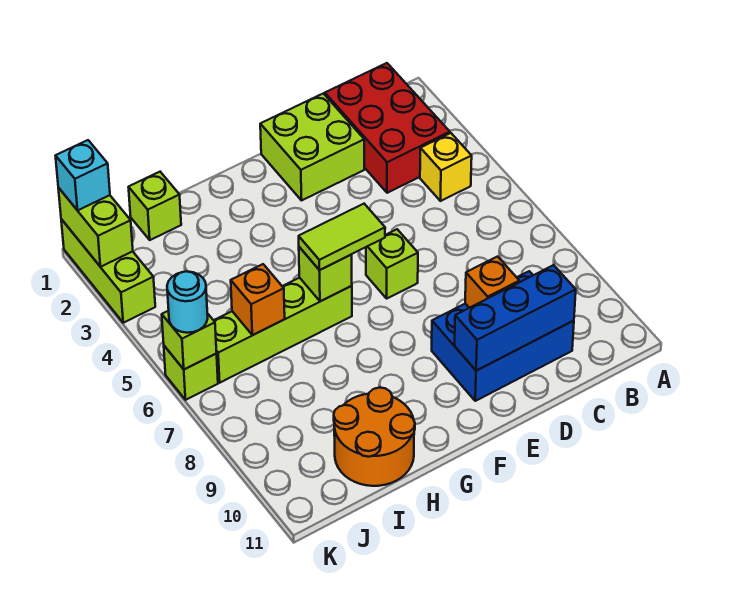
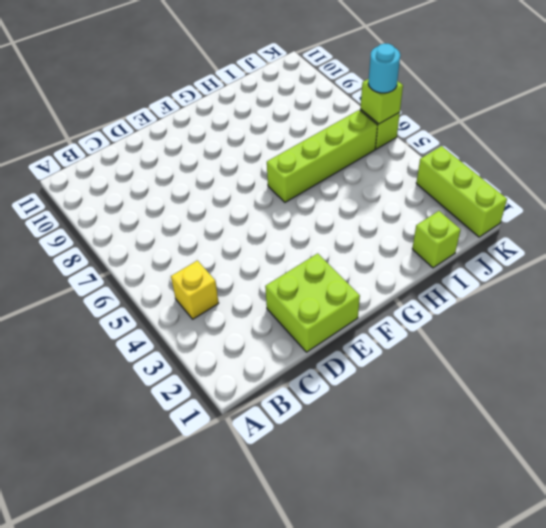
none -> red 2x3 brick [325,63,450,193]
none -> blue 2x3 brick [432,271,574,401]
none -> lime 1x1 brick [366,229,418,298]

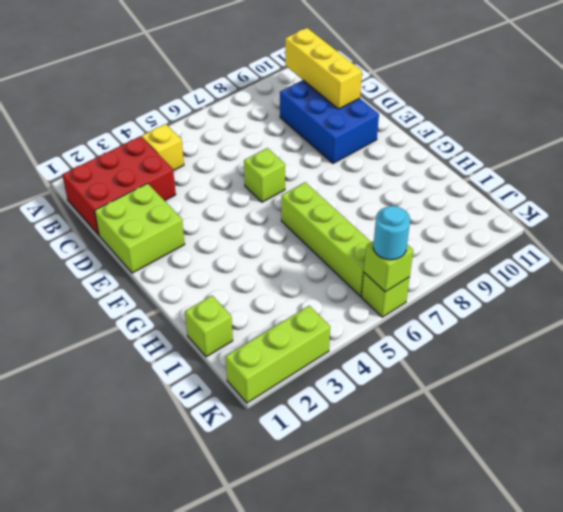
yellow 1x3 brick [285,28,362,109] -> blue 1x3 brick [455,265,576,371]
none -> orange 2x2 round brick [334,387,415,486]
none -> orange 1x1 brick [465,257,519,308]
none -> lime 1x1 brick [299,247,352,301]

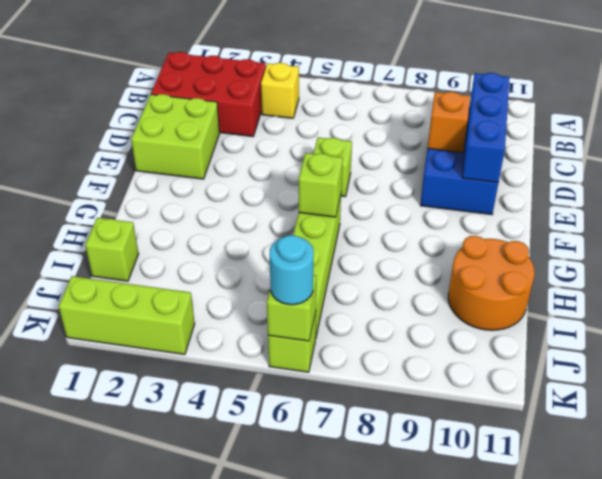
none -> orange 1x1 brick [231,264,285,335]
none -> lime 1x2 brick [58,188,133,267]
none -> lime 1x2 tile [299,204,385,270]

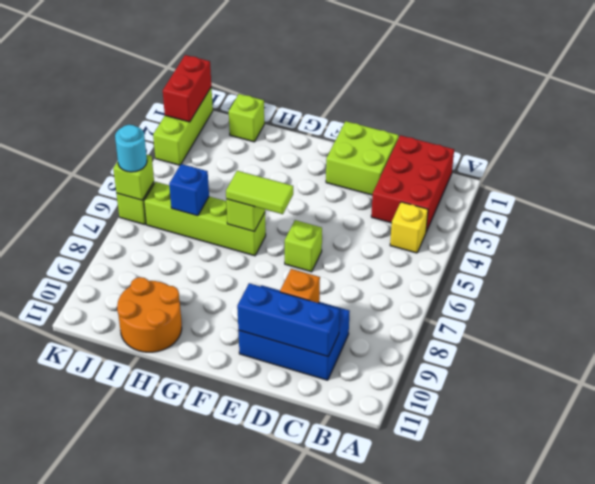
blue 1x1 brick [169,164,209,216] -> orange 1x1 brick [231,264,285,335]
red 1x2 brick [163,55,211,122] -> lime 1x2 brick [58,188,133,267]
none -> cyan 1x1 brick [56,140,110,210]

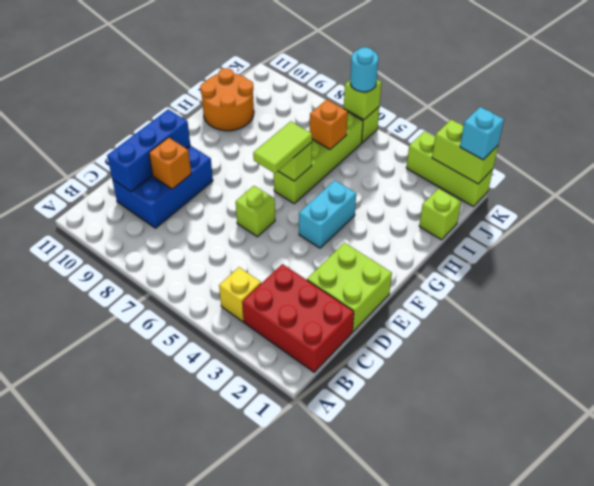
cyan 1x2 brick [299,180,356,248] -> none

